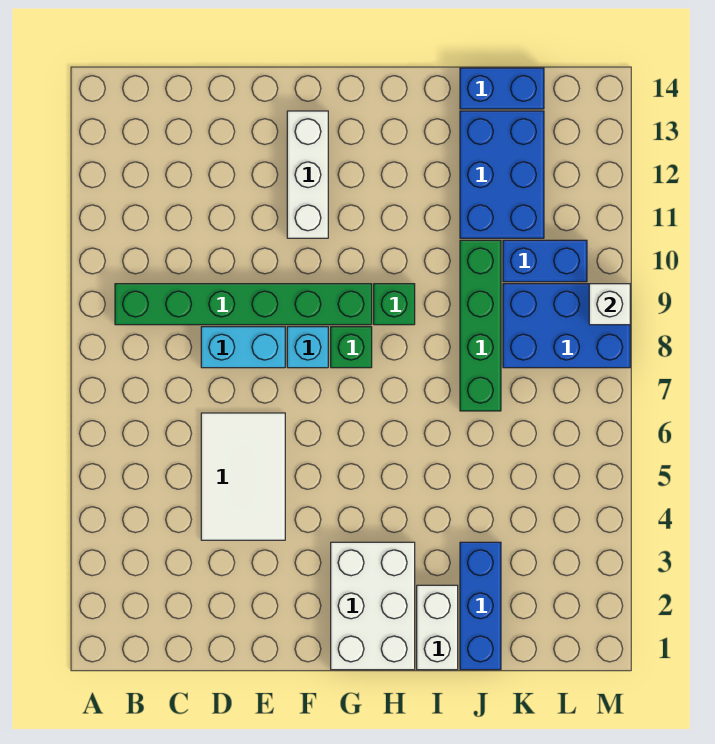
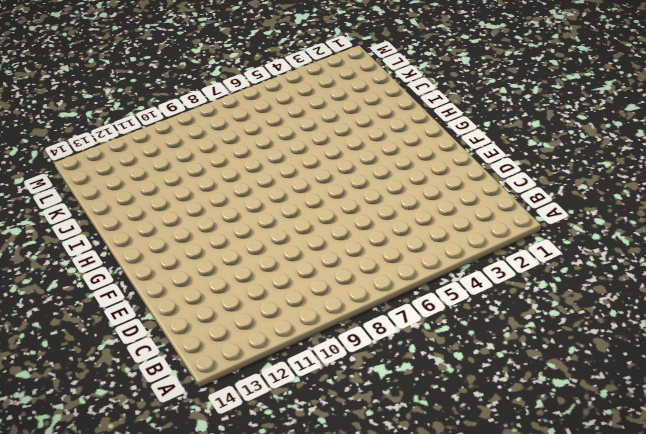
none -> green 1x6 brick [115,284,372,325]
none -> white 2x3 tile [201,413,285,540]
none -> cyan 1x2 brick [201,327,285,368]

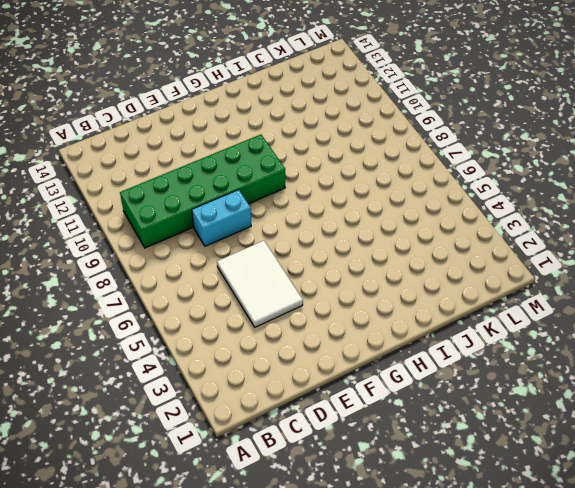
green 2x6 brick [120,134,285,248] -> green 1x6 brick [115,284,372,325]
none -> cyan 1x1 brick [287,327,328,368]
none -> white 1x3 brick [287,111,328,238]
none -> white 2x3 brick [331,542,415,670]

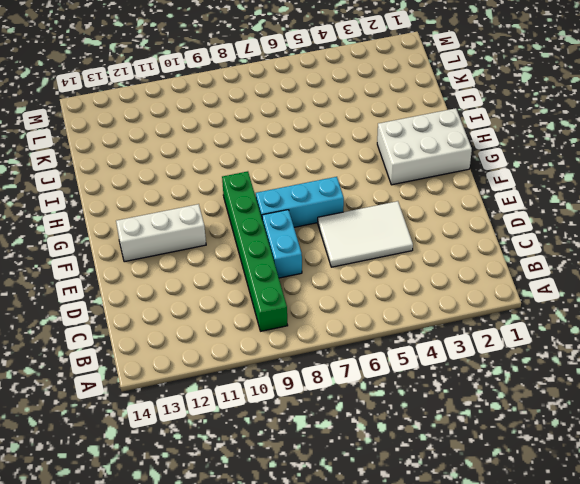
cyan 1x3 brick [256,177,344,227] -> cyan 1x1 brick [287,327,328,368]
none -> green 1x1 brick [331,327,372,368]
none -> green 1x1 brick [374,284,415,325]
none -> white 1x2 brick [417,585,458,670]

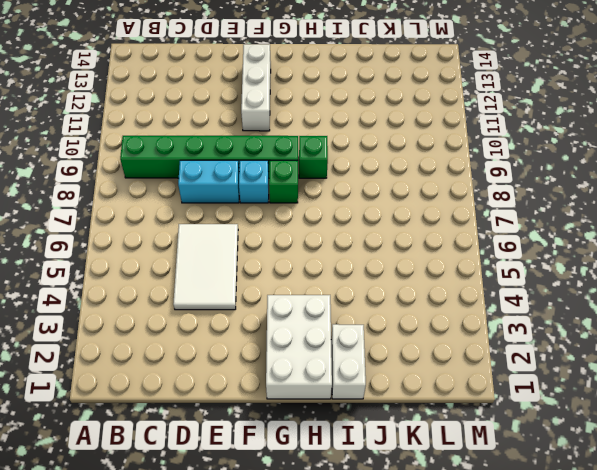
none -> blue 1x3 brick [460,542,501,670]
none -> green 1x4 brick [460,240,501,411]
none -> blue 2x3 brick [460,111,544,238]

